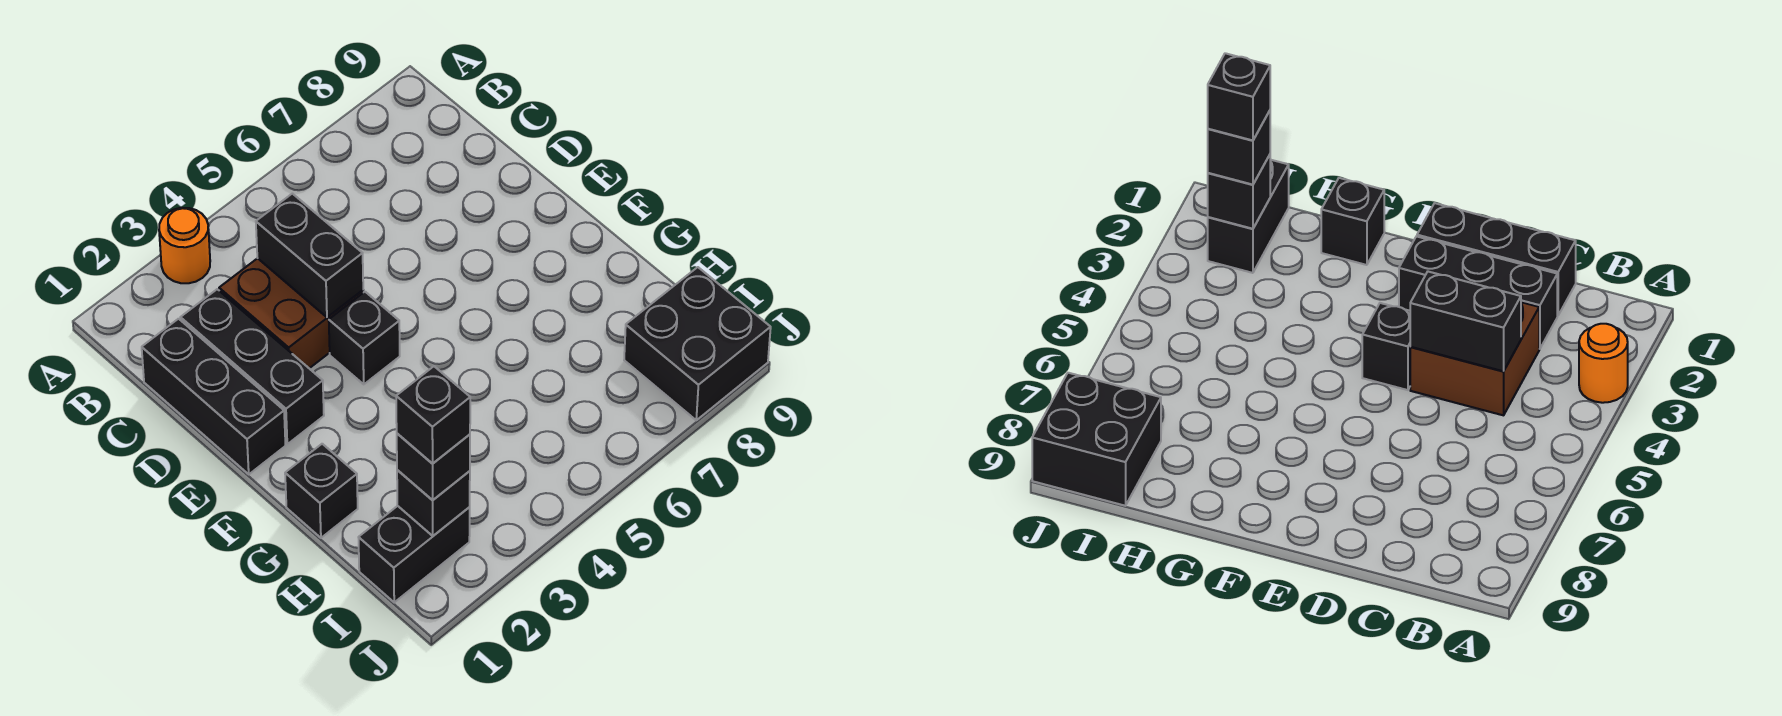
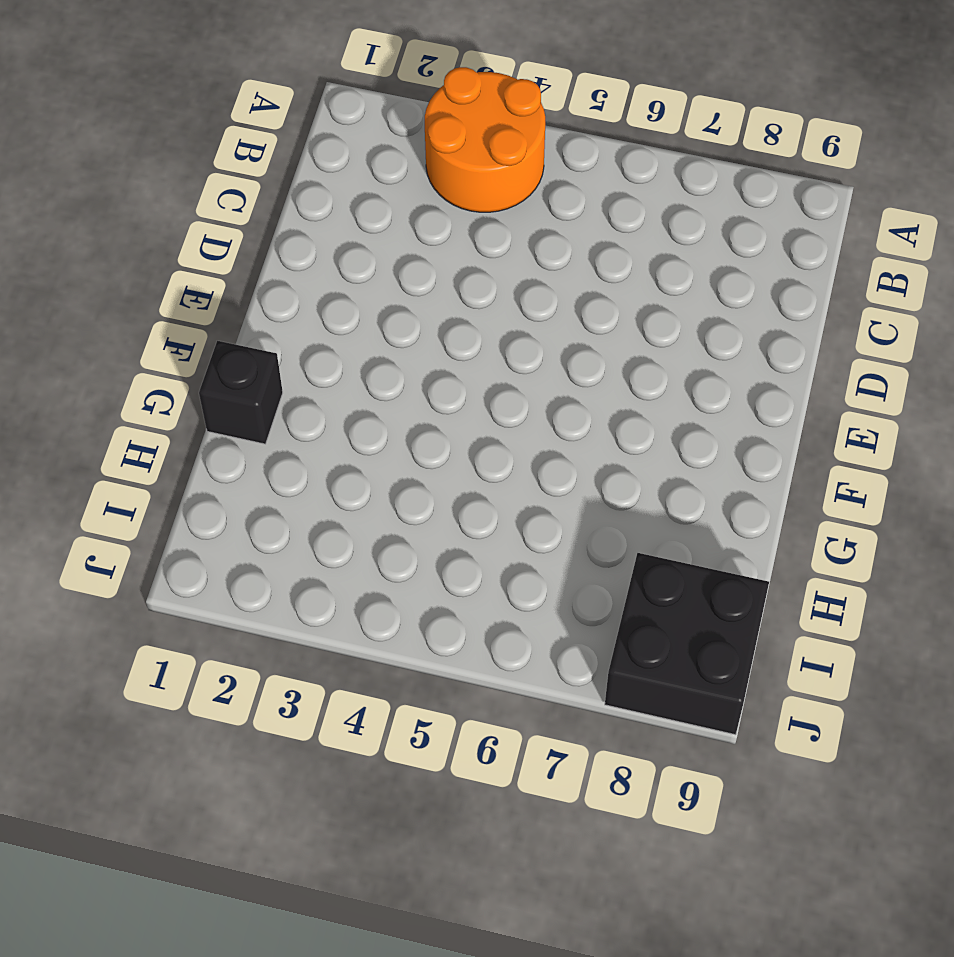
orange 2x2 round brick [425,67,545,212] -> orange 1x1 round brick [159,208,210,283]
none -> black 1x3 brick [142,319,286,474]
none -> black 1x3 brick [180,289,324,444]
none -> brown 2x2 brick [219,258,363,368]

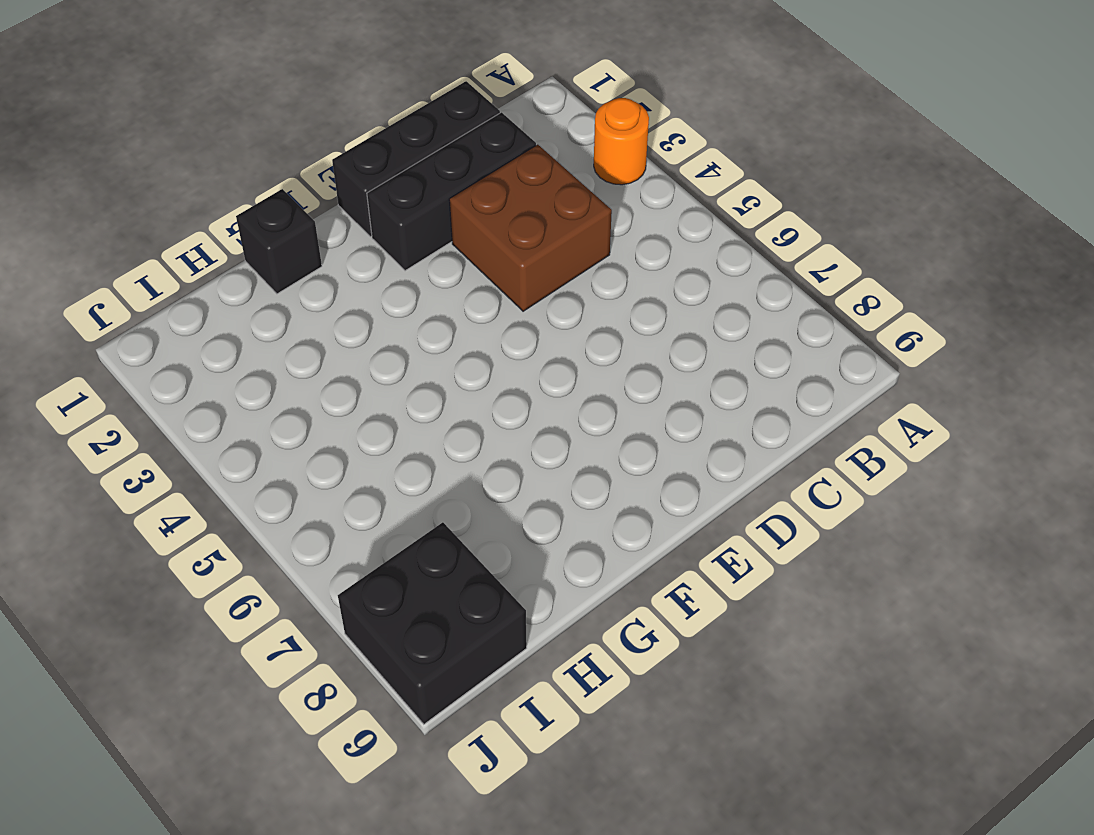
none -> black 1x1 brick [329,292,400,384]
none -> black 1x2 brick [358,506,470,602]
none -> black 1x2 brick [256,194,363,317]

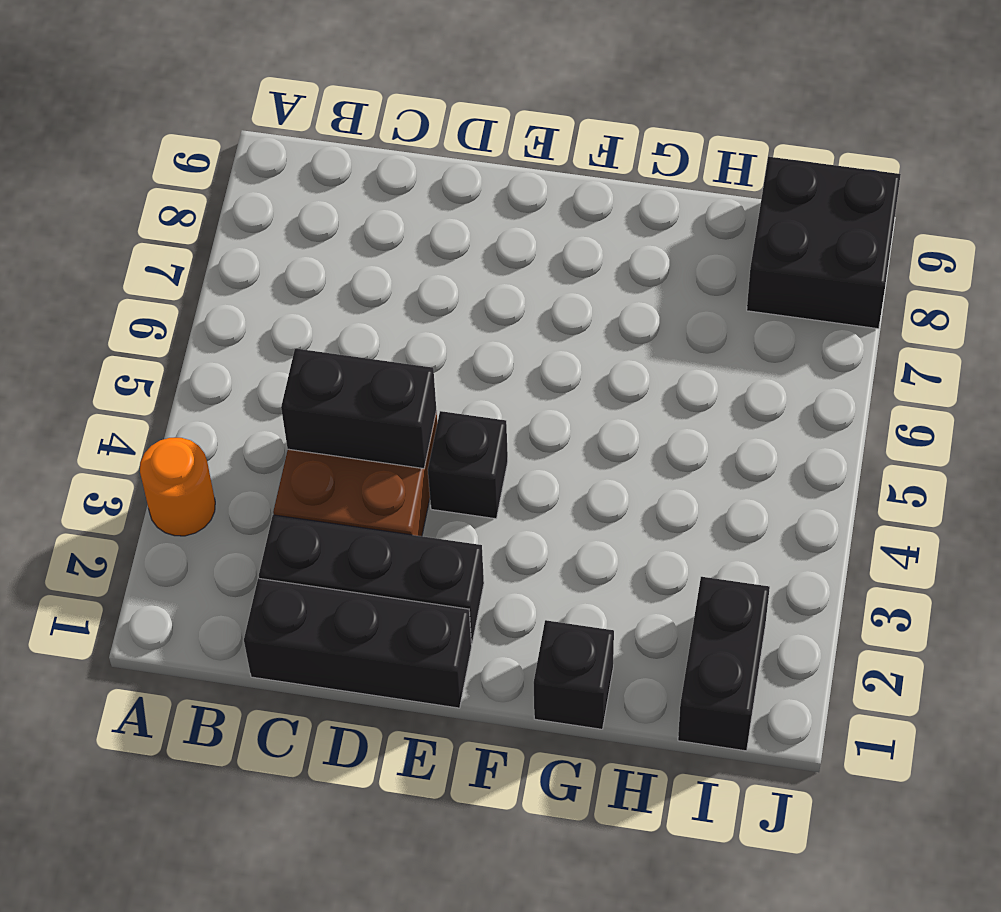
none -> black 1x1 brick [397,470,470,536]
none -> black 1x1 brick [397,434,470,500]
none -> black 1x1 brick [396,366,470,464]

